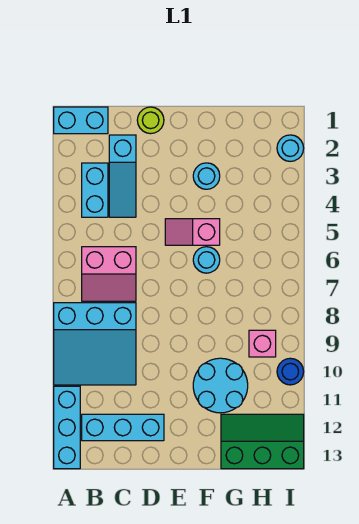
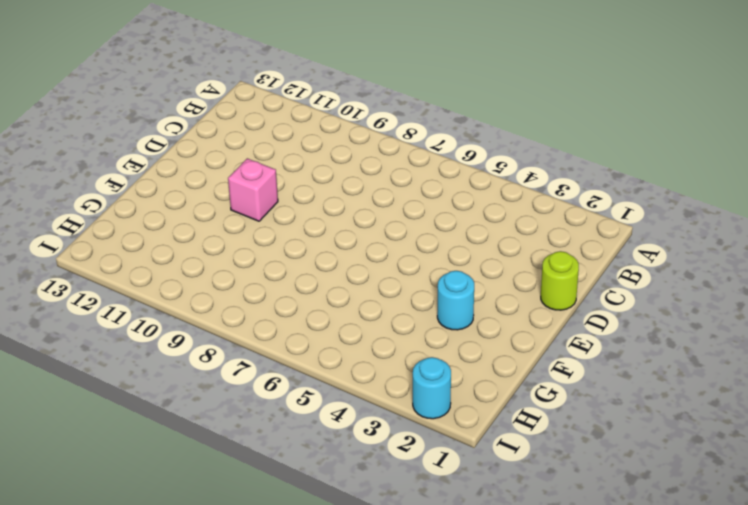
pink 1x1 brick [228,158,278,221] -> pink 1x1 brick moved to [249,330,276,357]
none -> cyan 1x2 brick [54,107,108,134]
none -> cyan 3x3 slope [54,303,136,385]
none -> cyan 1x3 brick [54,386,80,469]

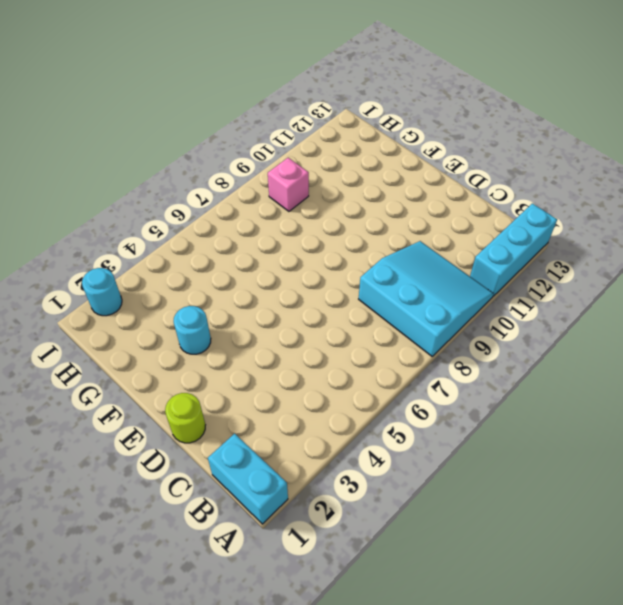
none -> cyan 1x2 brick [82,163,108,217]
none -> pink 2x2 slope [82,247,136,301]
none -> cyan 1x3 brick [82,414,164,441]

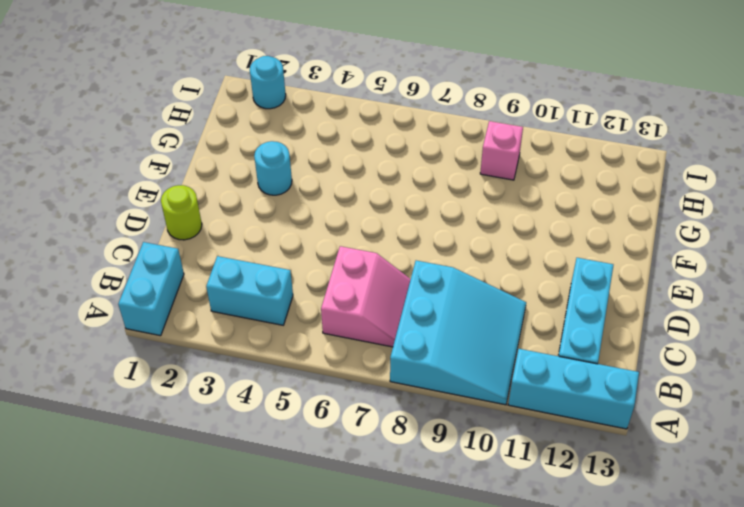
none -> cyan 1x3 slope [109,135,136,217]
none -> pink 1x2 slope [165,219,220,245]
none -> cyan 1x1 round brick [193,247,220,273]

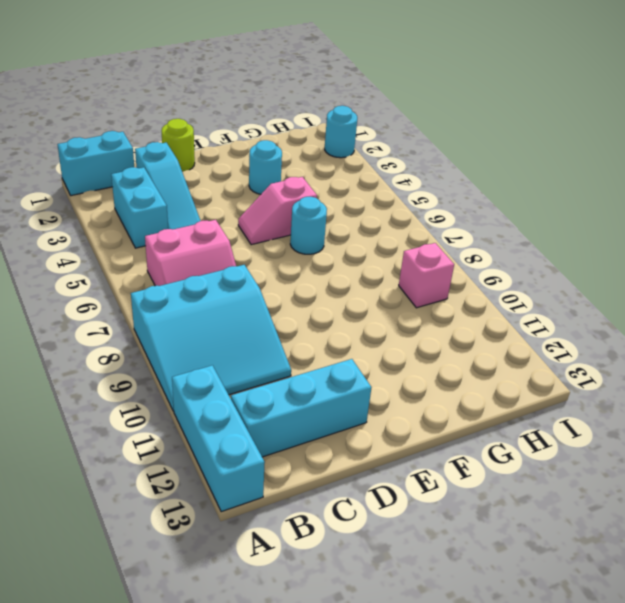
none -> cyan 2x2 round brick [193,358,248,413]
none -> green 2x3 slope [221,414,304,469]
none -> blue 1x1 round brick [277,358,304,385]

